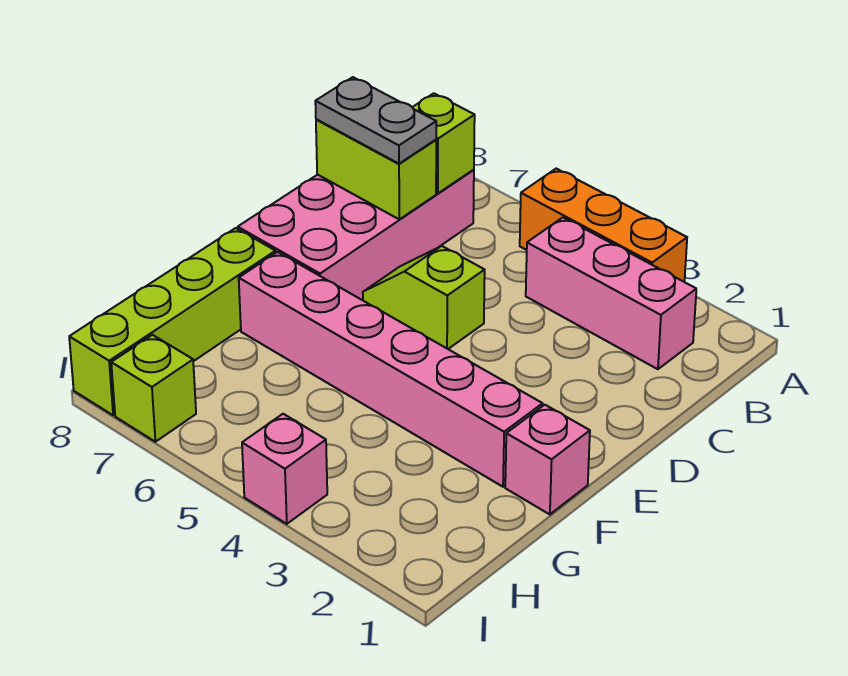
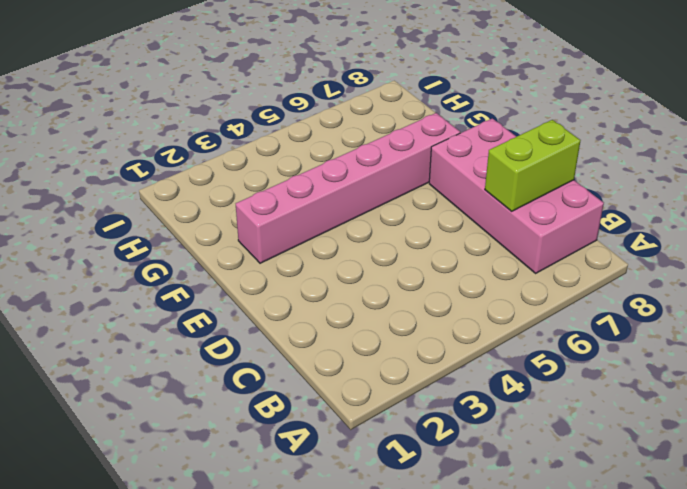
none -> orange 1x3 brick [520,169,687,282]
none -> pink 1x3 brick [526,218,696,369]
none -> lime 1x2 slope [363,246,485,349]

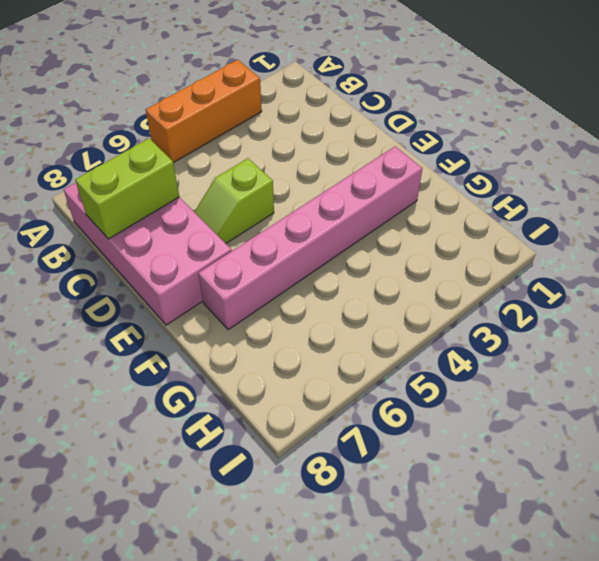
none -> pink 1x3 brick [526,218,696,369]
none -> pink 1x1 brick [505,405,590,514]
none -> lime 1x4 brick [69,228,276,415]

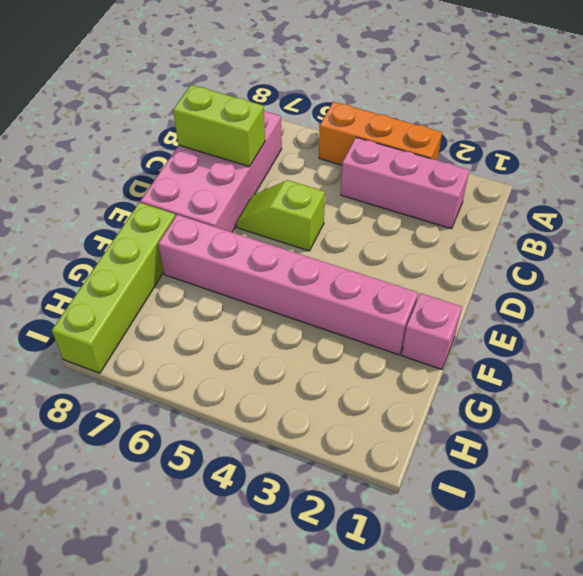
none -> pink 1x1 brick [242,414,327,524]
none -> lime 1x1 brick [111,335,196,442]
none -> lime 1x1 brick [413,93,475,193]

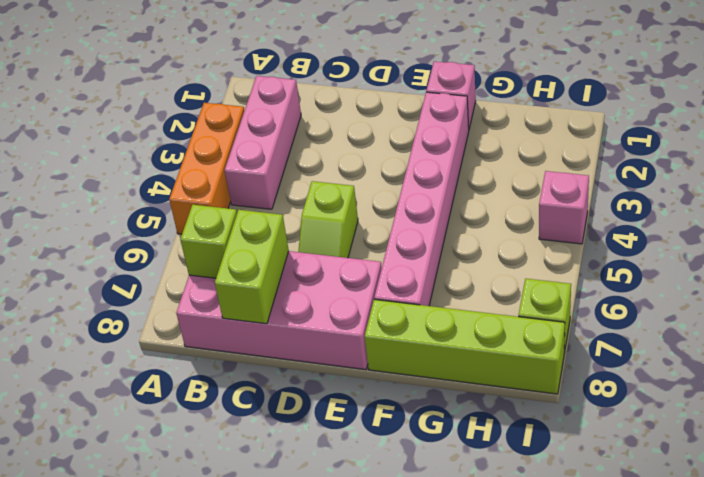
none -> grey 1x2 plate [315,77,436,164]

